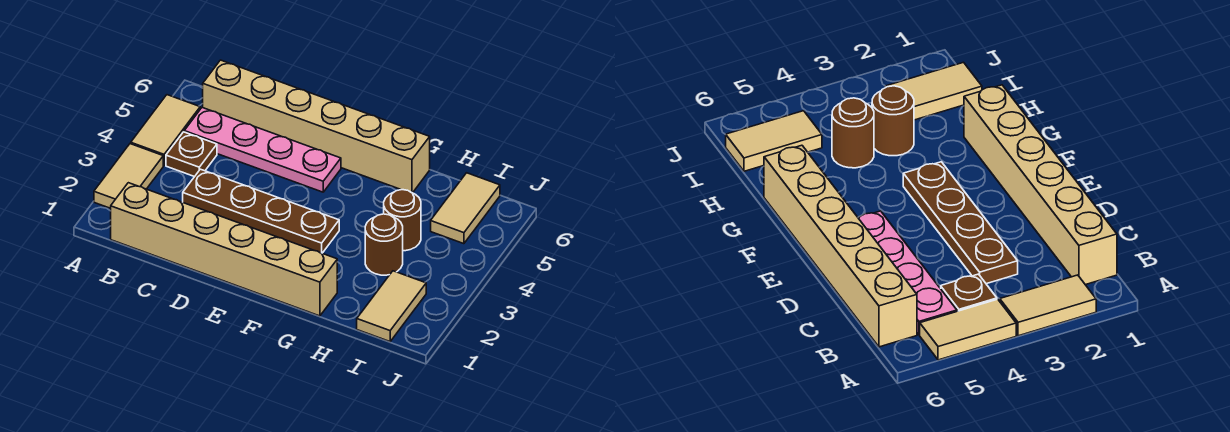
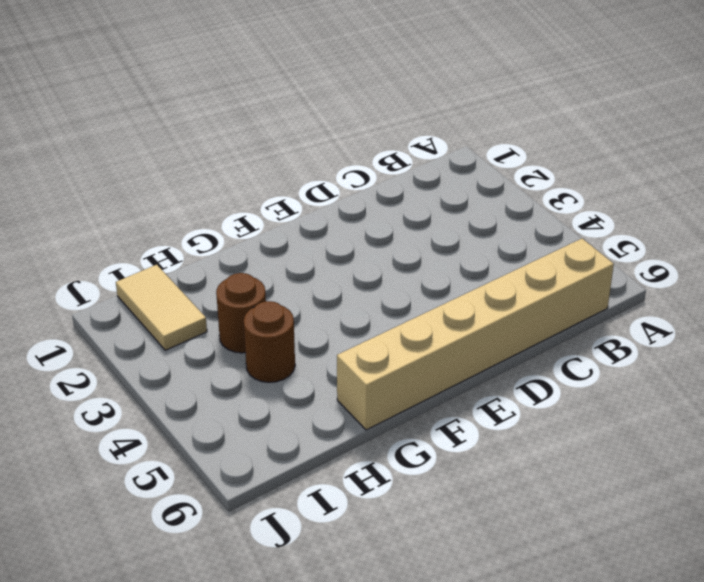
none -> tan 1x2 tile [94,144,163,208]
none -> tan 1x2 tile [131,95,200,165]

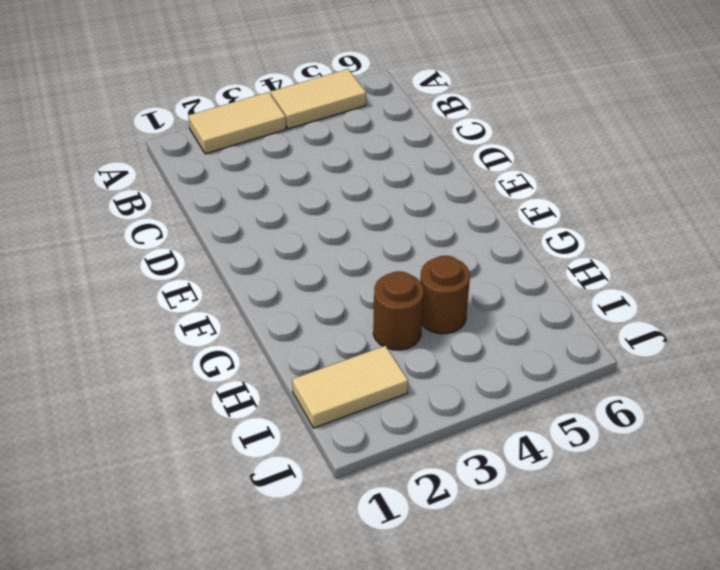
none -> tan 1x6 brick [111,183,337,316]
none -> brown 1x1 plate [166,132,217,177]

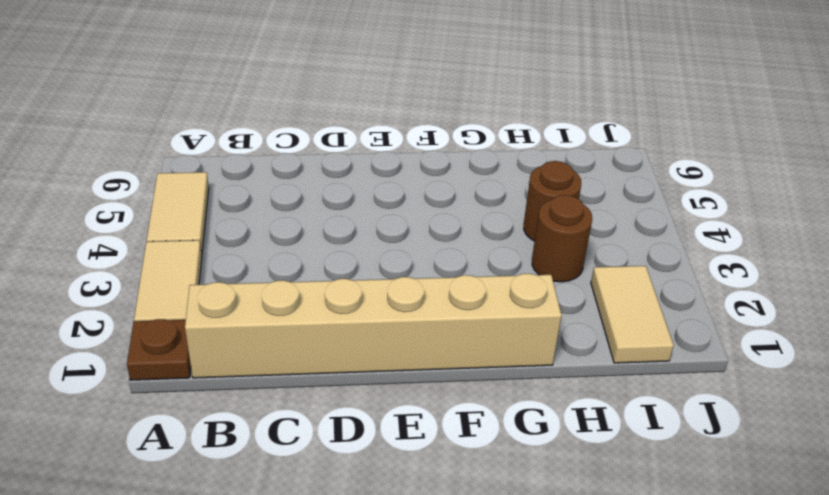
brown 1x1 plate [127,319,191,380] -> brown 1x1 plate moved to [166,132,217,177]
none -> pink 1x4 plate [184,107,341,192]
none -> tan 1x6 brick [203,60,430,193]

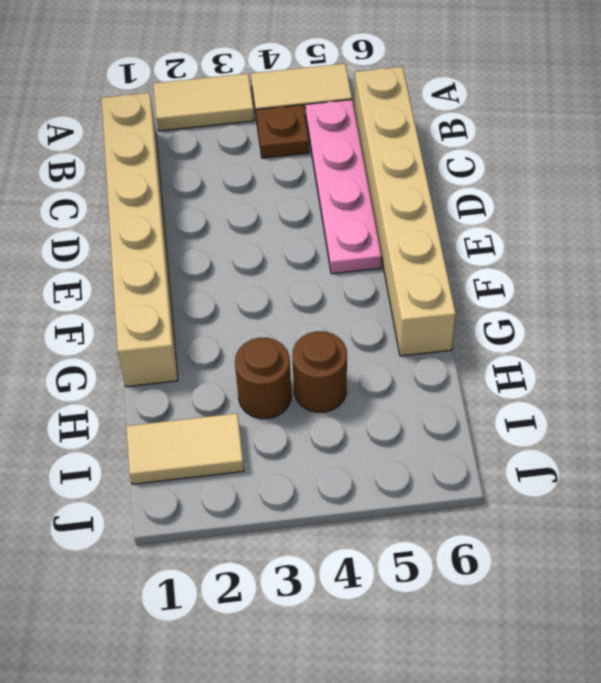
none -> brown 1x4 plate [183,169,339,253]
none -> tan 1x2 tile [431,173,500,244]

